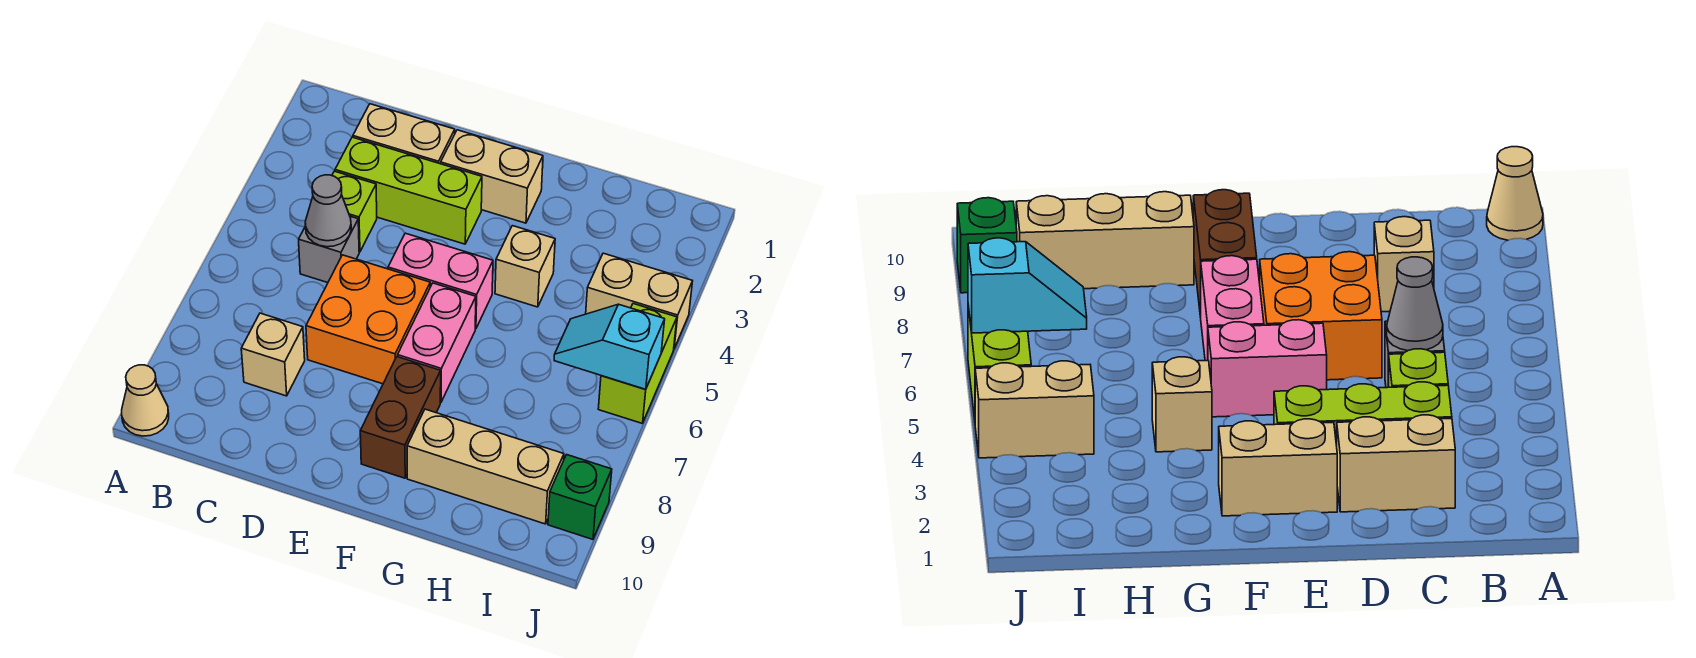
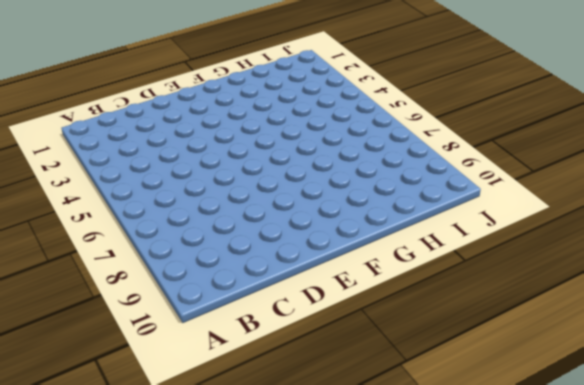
none -> tan 1x1 cone [122,365,169,436]
none -> tan 1x2 brick [353,104,455,164]
none -> lime 1x3 brick [335,137,482,244]

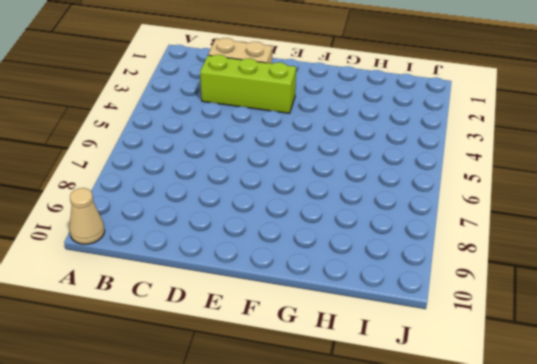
none -> lime 1x1 brick [332,171,377,252]
none -> grey 1x1 brick [299,216,359,283]
none -> tan 1x1 brick [241,313,305,396]

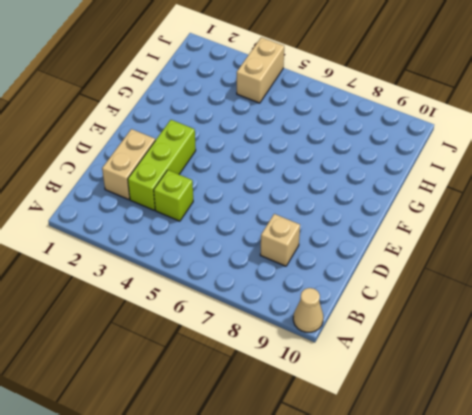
none -> grey 1x1 brick [299,216,359,283]
none -> orange 2x2 brick [306,255,430,384]
none -> tan 1x2 brick [441,130,543,223]

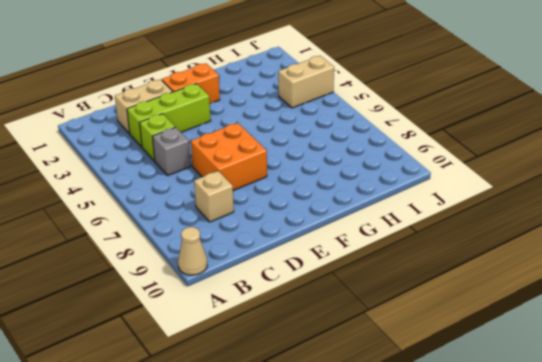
orange 1x2 brick [162,63,220,104] -> tan 1x2 brick [441,130,543,223]
none -> pink 1x2 brick [388,233,493,329]
none -> pink 1x2 brick [398,283,476,402]
none -> brown 1x2 brick [360,357,441,478]

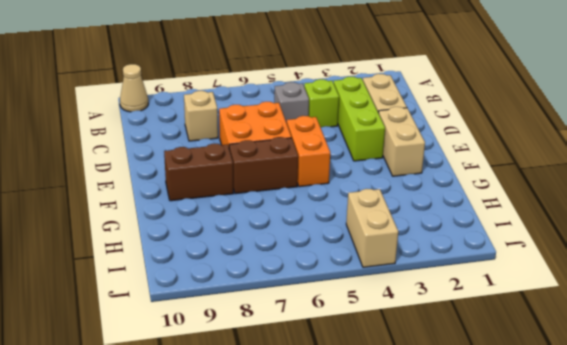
orange 1x2 brick [287,116,330,187] -> pink 1x2 brick [388,233,493,329]
brown 1x2 brick [229,137,298,194] -> pink 1x2 brick [398,283,476,402]
none -> tan 1x1 brick [495,226,555,307]
none -> tan 1x3 brick [407,409,564,524]
none -> lime 1x2 brick [598,304,677,423]

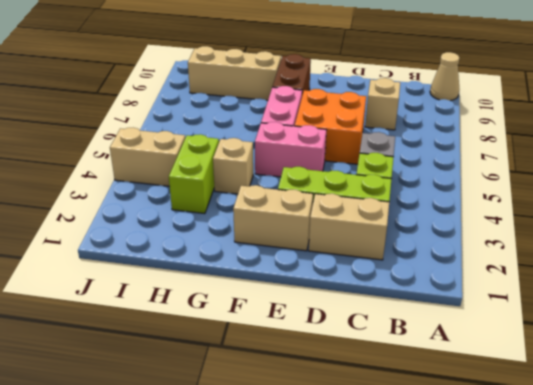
lime 1x2 brick [169,134,219,214] -> lime 1x2 brick moved to [598,304,677,423]
none -> green 1x1 brick [548,455,612,539]
none -> grey 1x1 cone [305,175,351,247]
none -> cyan 1x2 slope [554,304,665,389]

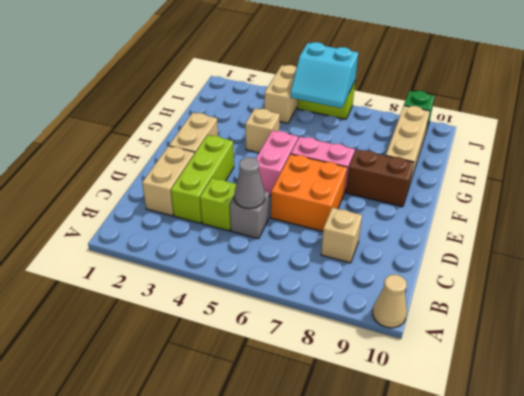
cyan 2x2 slope [290,42,358,108] -> cyan 1x2 slope [554,304,665,389]

